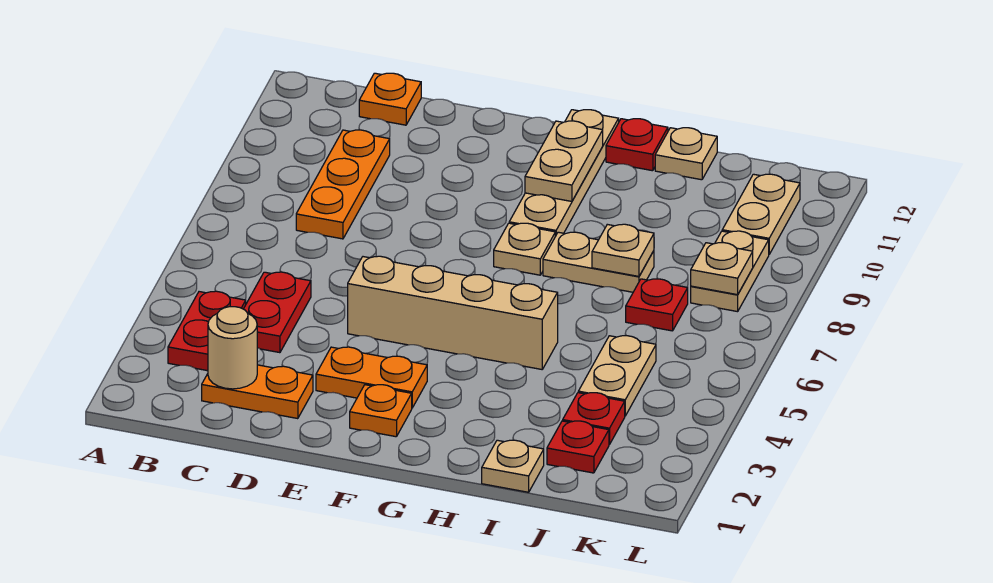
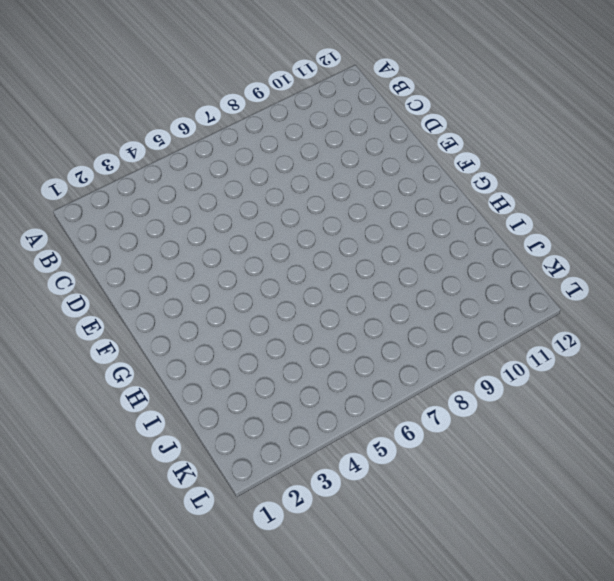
none -> red 1x2 plate [168,291,246,371]
none -> orange 1x2 plate [202,365,313,419]
none -> red 1x2 plate [244,272,311,353]

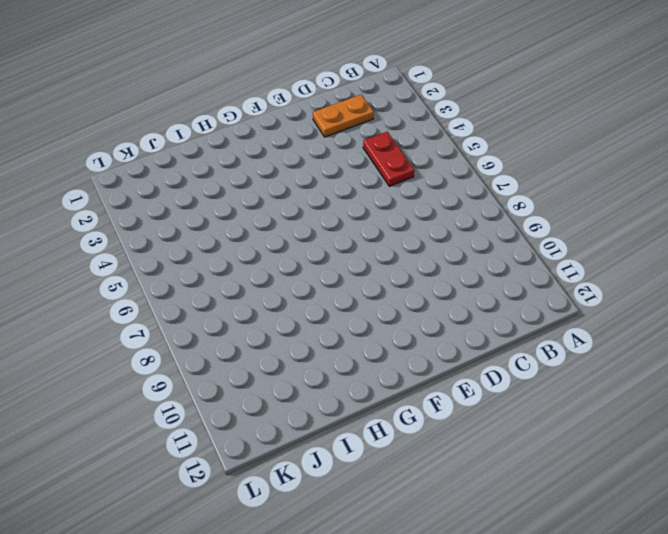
none -> red 1x2 plate [168,291,246,371]
none -> orange 1x3 plate [296,130,390,239]
none -> orange 1x1 plate [359,73,421,125]

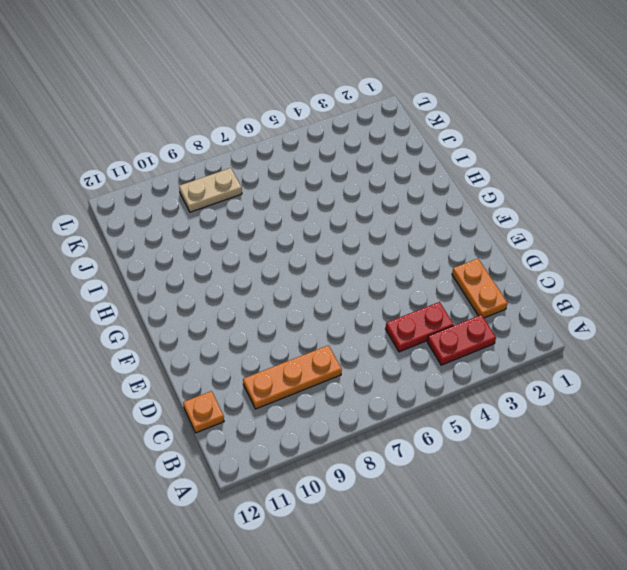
none -> orange 1x2 plate [316,347,427,408]
none -> tan 1x4 brick [348,256,558,369]
none -> orange 1x1 plate [350,385,412,437]

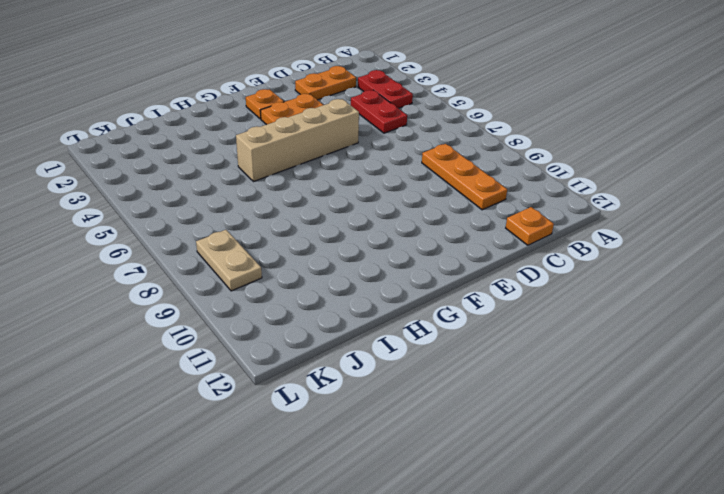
none -> tan 1x1 plate [494,223,555,275]
none -> tan 1x4 plate [509,110,619,236]
none -> tan 1x2 plate [543,232,654,292]

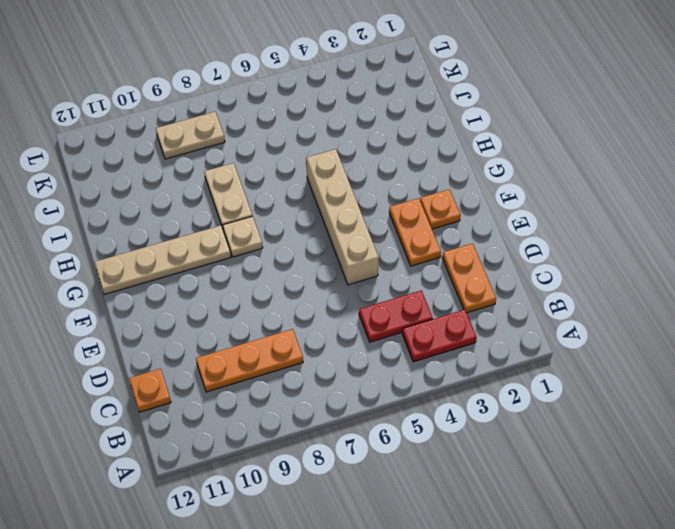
none -> red 1x1 plate [606,119,668,171]
none -> tan 1x1 plate [482,440,544,492]
none -> tan 1x1 plate [655,128,717,180]

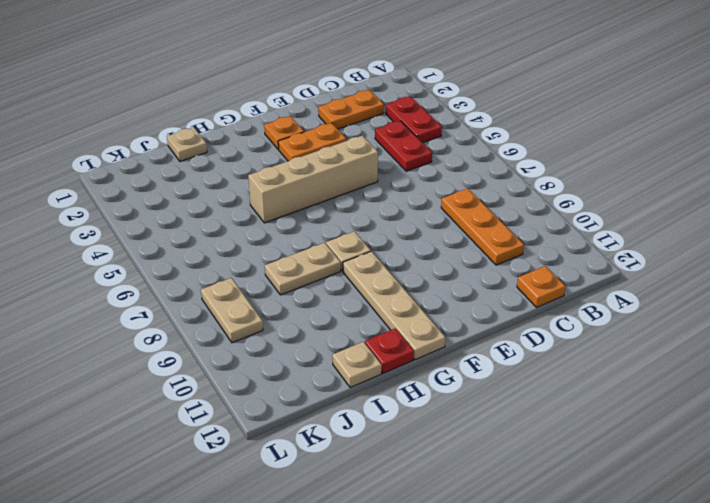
none -> red 1x1 plate [547,421,609,473]
none -> red 1x1 plate [563,393,625,445]
none -> tan 1x2 plate [578,336,656,416]

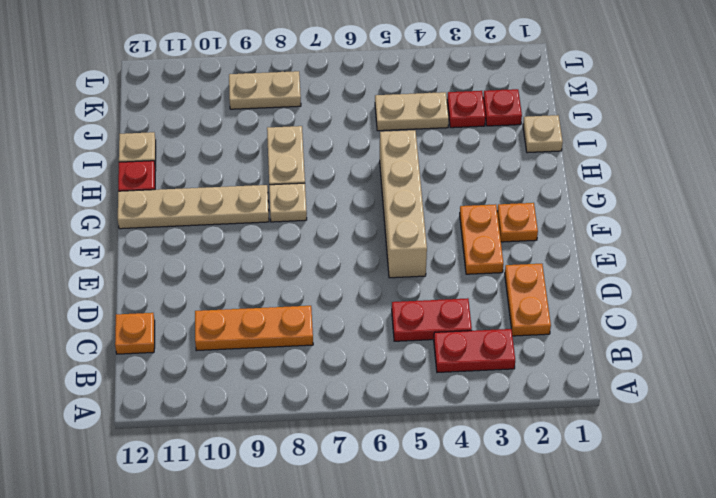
none -> red 1x1 plate [626,279,688,331]
none -> tan 1x2 plate [722,174,800,254]
none -> tan 1x1 round brick [208,307,257,389]

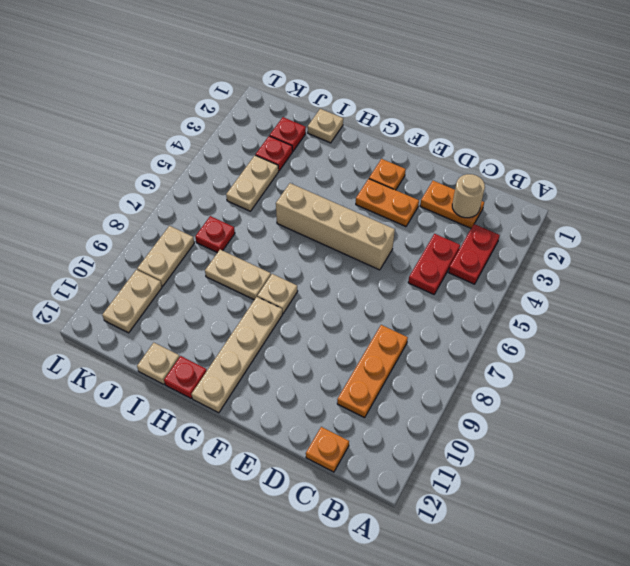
none -> tan 1x2 plate [525,121,603,201]
none -> tan 1x1 plate [592,224,654,276]
none -> tan 1x1 plate [691,243,753,295]

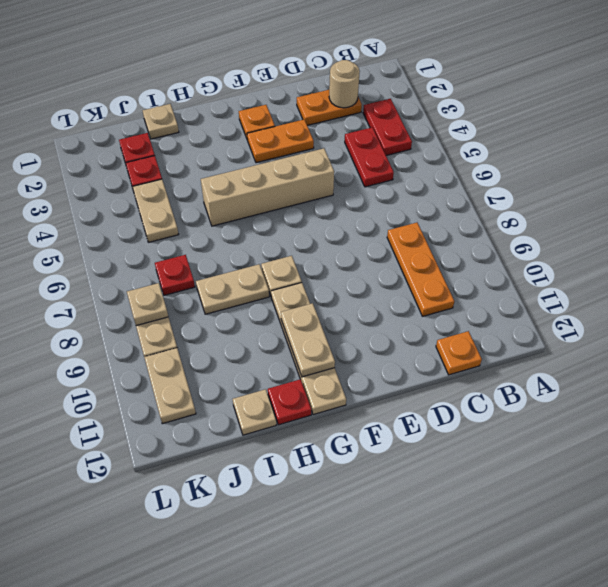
none -> tan 1x1 plate [592,224,654,276]

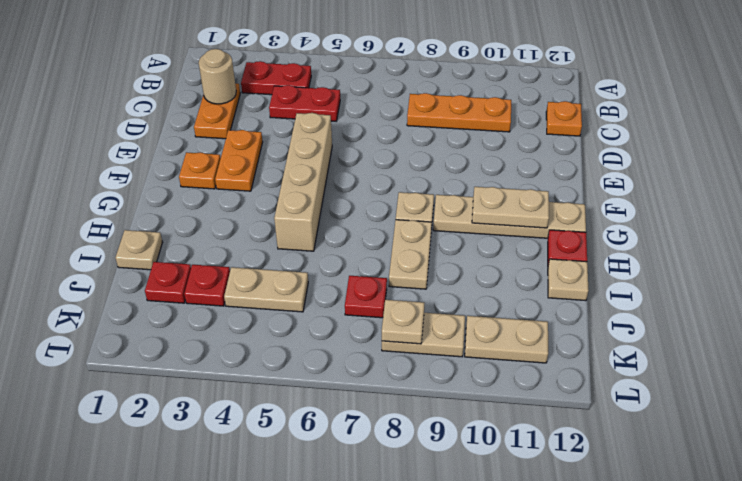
none -> tan 1x1 plate [592,224,654,276]

